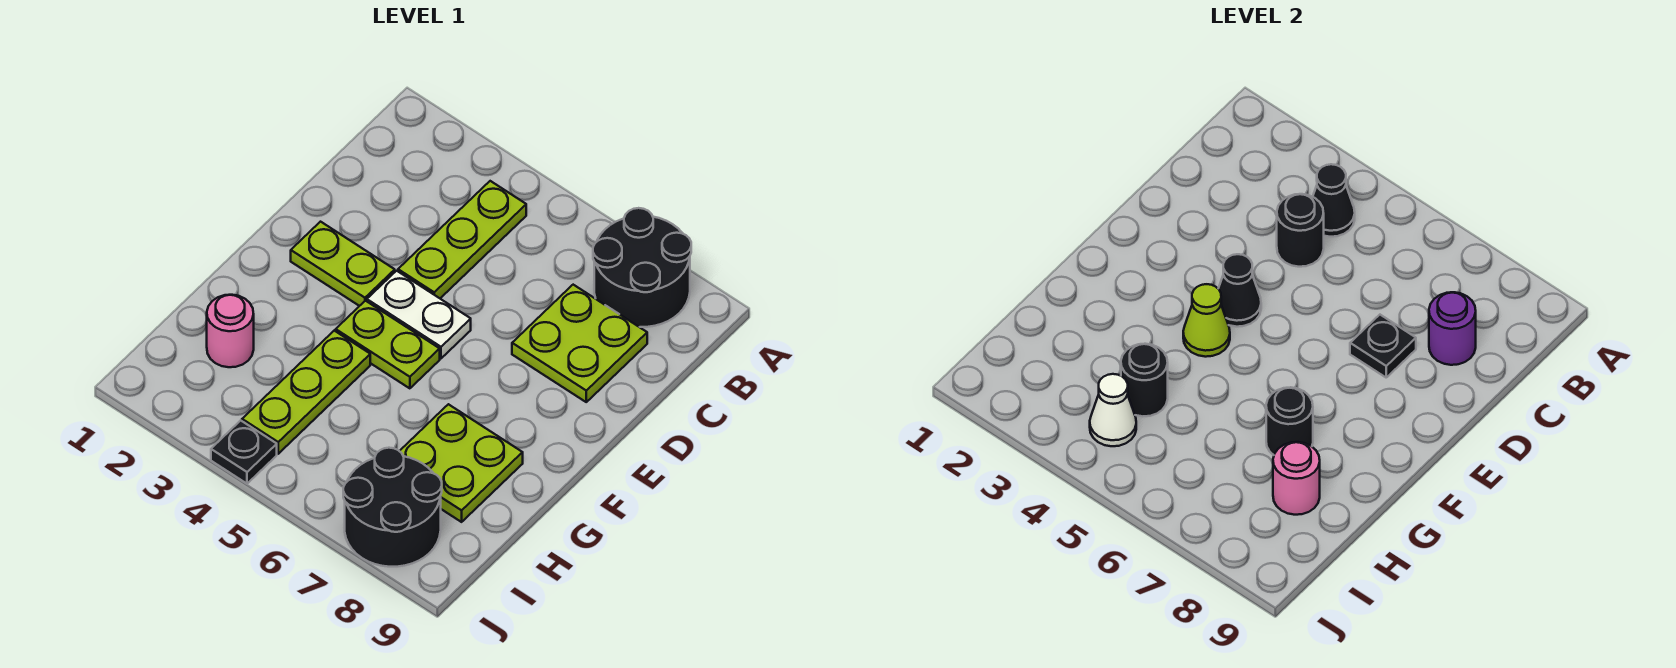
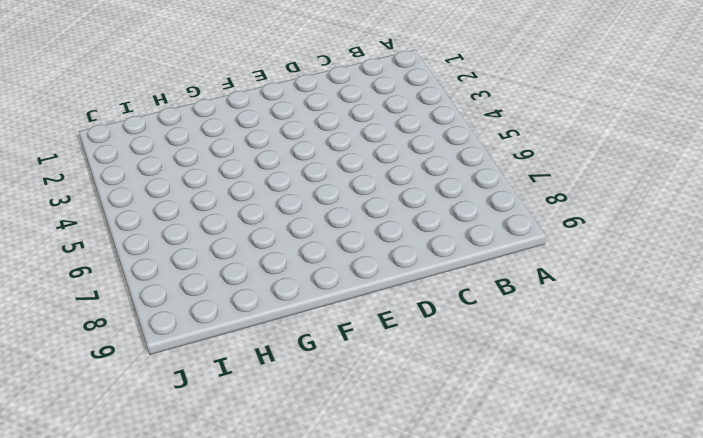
none -> black 2x2 round brick [593,208,691,327]
none -> lime 1x3 plate [398,181,526,298]
none -> lime 2x2 plate [512,285,647,402]

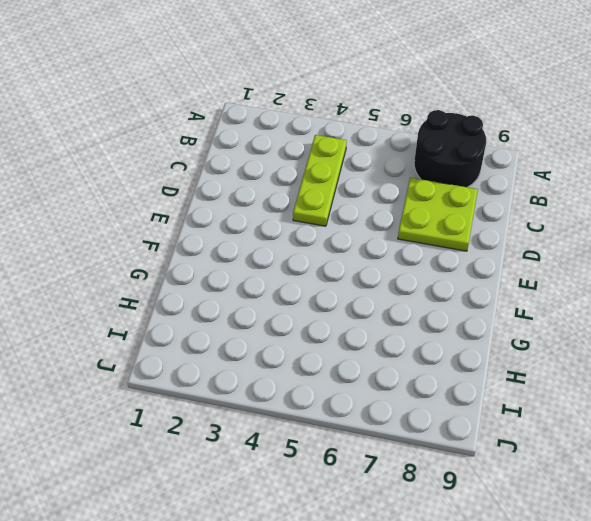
none -> lime 1x2 plate [291,222,395,306]
none -> white 1x2 plate [367,271,471,358]
none -> lime 1x2 plate [336,301,440,388]

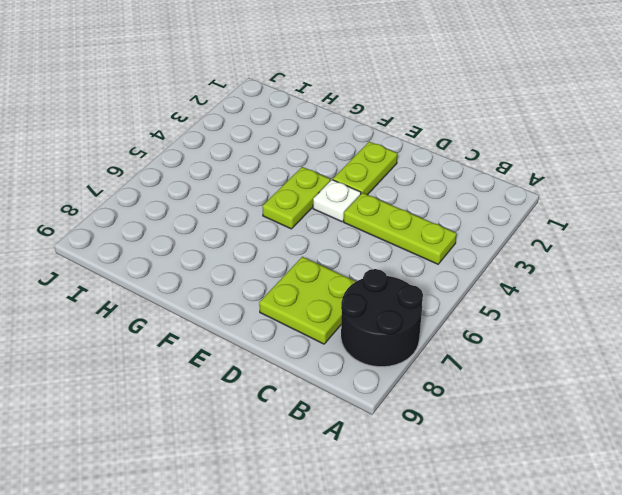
white 1x1 plate [313,180,361,222] -> white 1x2 plate [367,271,471,358]
none -> lime 1x3 plate [242,331,370,454]
none -> lime 2x2 plate [400,404,523,522]
none -> pink 1x1 round brick [207,295,254,367]

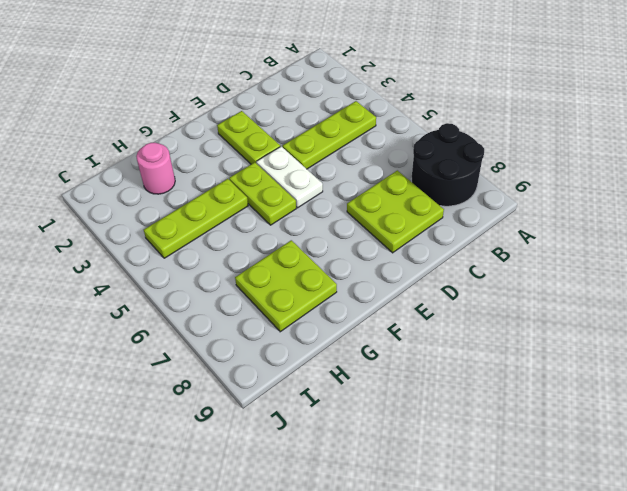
none -> black 2x2 round brick [343,448,442,567]
none -> black 1x1 plate [211,420,277,484]
none -> black 1x1 cone [1313,164,1355,237]

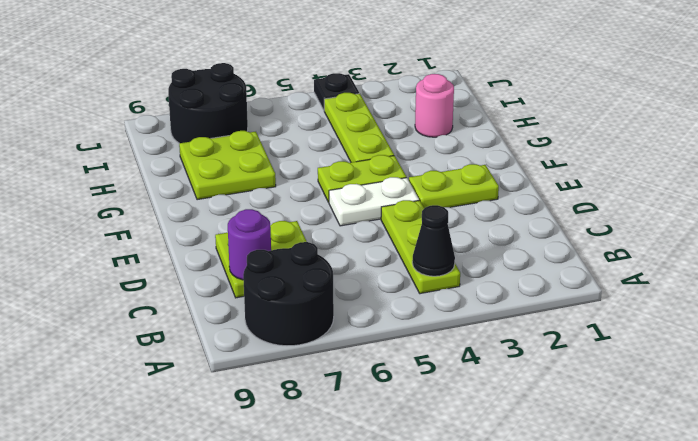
none -> black 1x1 round brick [1277,194,1324,267]
none -> black 1x1 plate [1350,315,1416,377]
none -> black 1x1 cone [1218,254,1261,327]

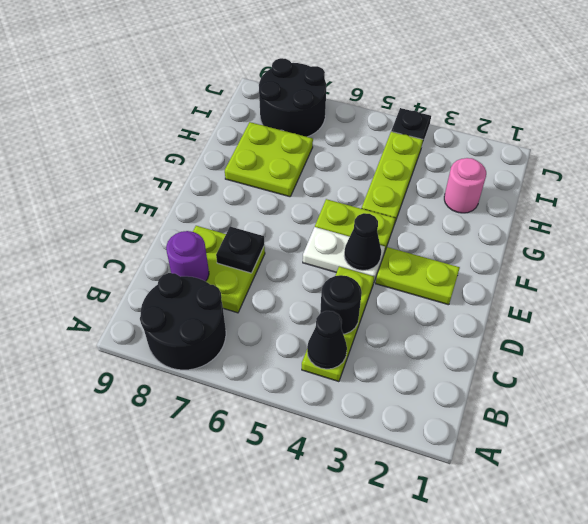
none -> lime 1x1 cone [1183,284,1230,357]
none -> black 1x1 round brick [1266,387,1313,455]
none -> black 1x1 round brick [1121,344,1168,416]

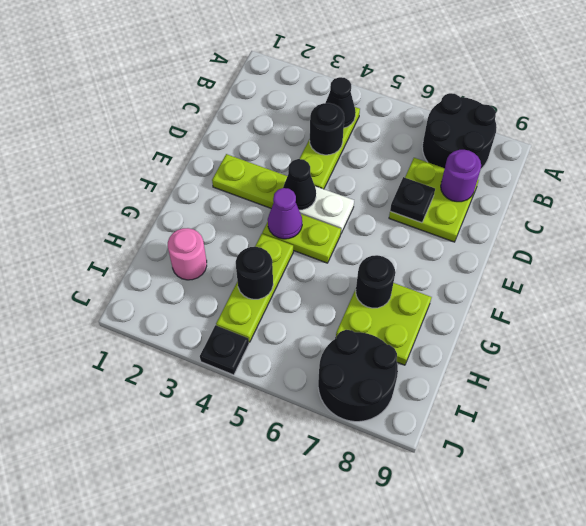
purple 1x1 cone [268,188,302,239] -> lime 1x1 cone [1183,284,1230,357]
none -> pink 1x1 round brick [1273,442,1320,515]
none -> white 1x1 cone [1090,374,1136,446]

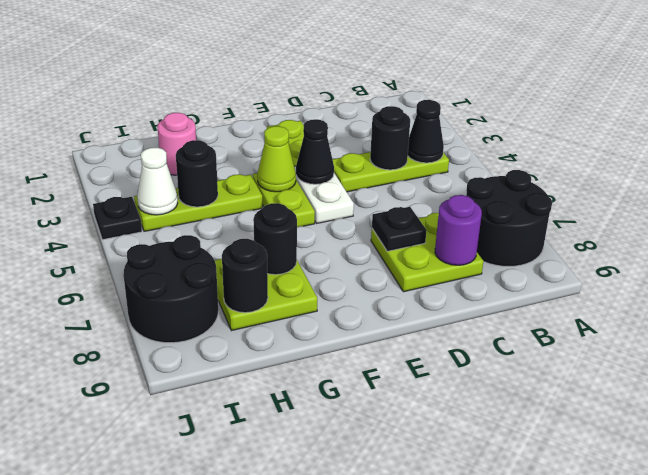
black 1x1 round brick [222,239,268,313] -> pink 1x1 round brick [1273,442,1320,515]

